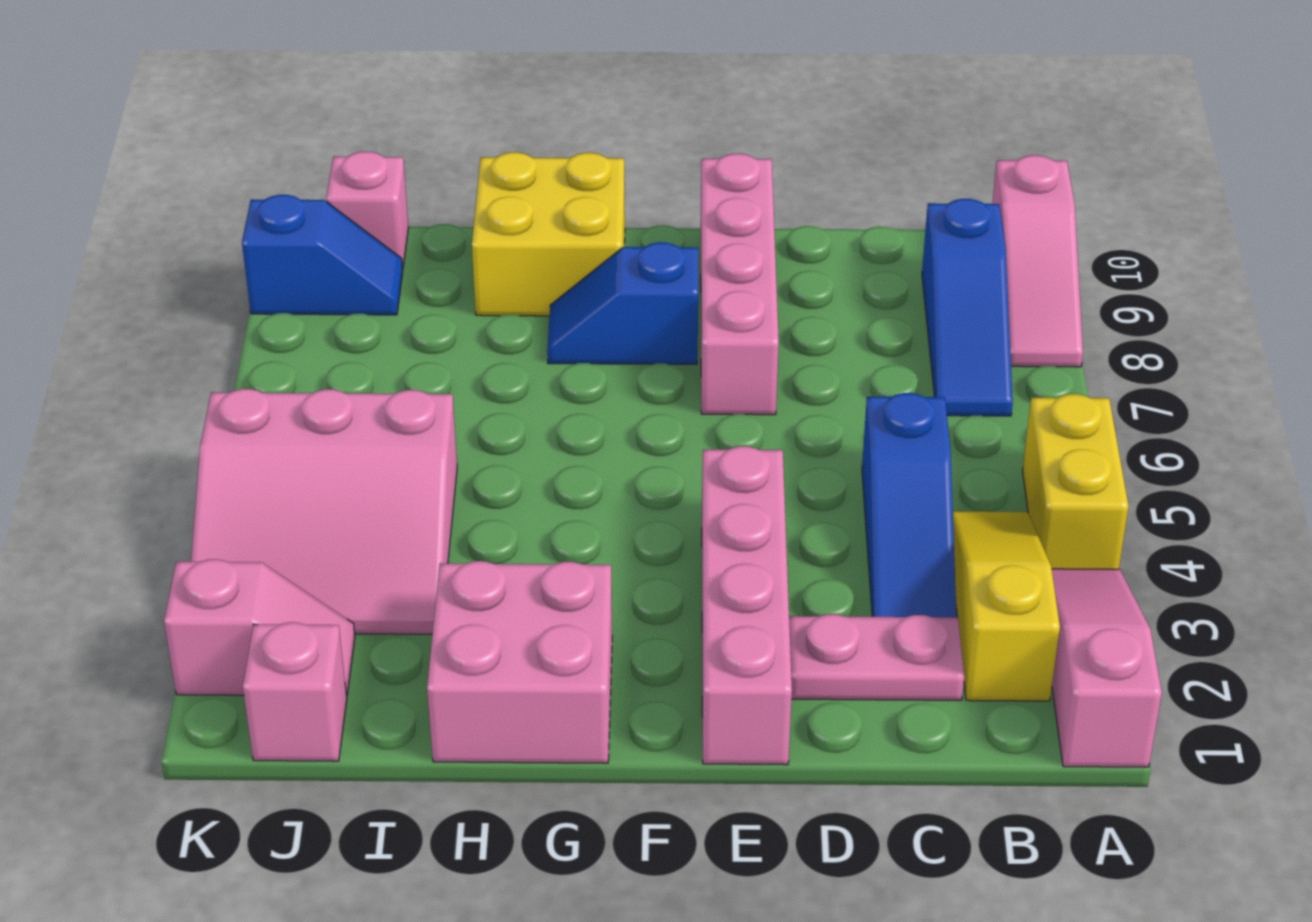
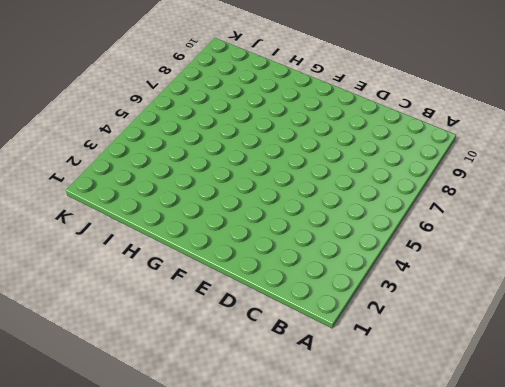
none -> pink 1x3 slope [1052,569,1162,767]
none -> yellow 1x2 brick [1022,394,1129,569]
none -> pink 1x3 slope [992,155,1083,367]

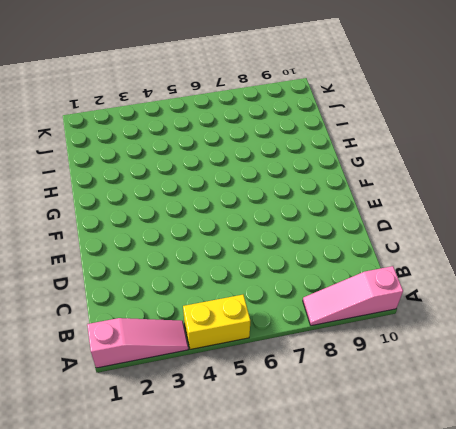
none -> yellow 1x3 slope [953,511,1060,701]
none -> blue 1x3 slope [922,199,1013,416]
none -> pink 1x2 plate [789,614,964,700]

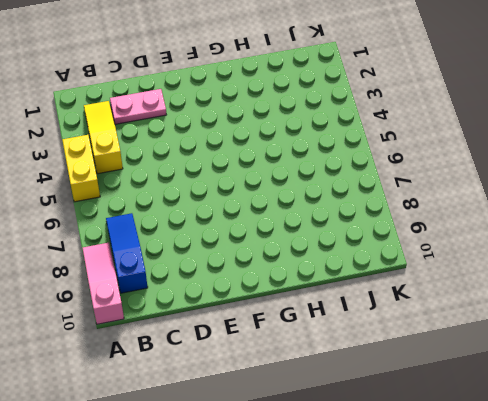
yellow 1x3 slope [84,101,123,174] -> yellow 1x3 slope turned to [953,511,1060,701]
none -> pink 1x3 slope [1052,569,1162,767]
none -> blue 1x3 slope [862,393,957,617]
none -> pink 1x4 brick [702,446,792,765]

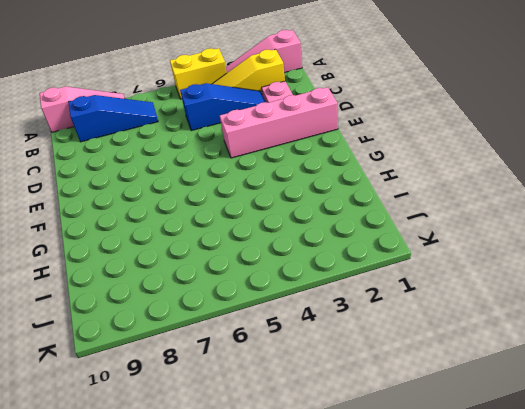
none -> pink 1x4 brick [701,154,779,415]
none -> blue 1x2 slope [547,242,698,364]
none -> pink 2x2 brick [427,561,612,763]

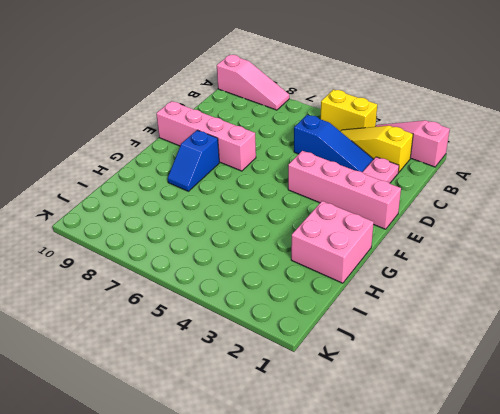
none -> blue 1x3 slope [922,199,1013,416]
none -> yellow 2x2 brick [472,152,625,316]
none -> pink 3x3 slope [191,389,457,634]

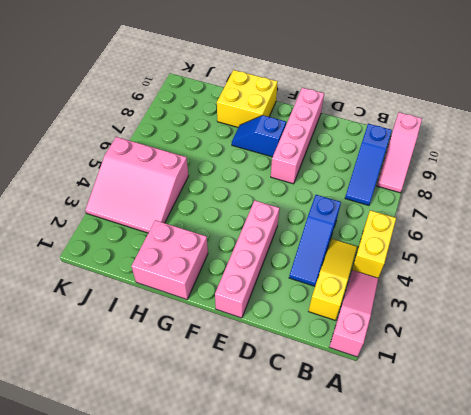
none -> pink 1x2 plate [789,614,964,700]
none -> pink 1x1 brick [243,622,347,761]
none -> pink 1x2 slope [164,559,355,695]

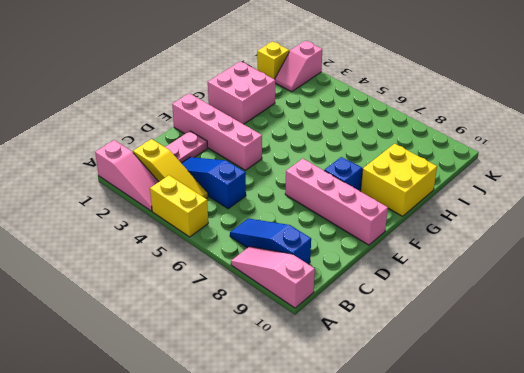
yellow 1x1 brick [257,42,289,79] -> pink 1x1 brick [243,622,347,761]
none -> pink 3x3 slope [191,389,457,634]
none -> blue 1x2 slope [242,195,403,315]
none -> pink 1x1 brick [326,151,409,268]

